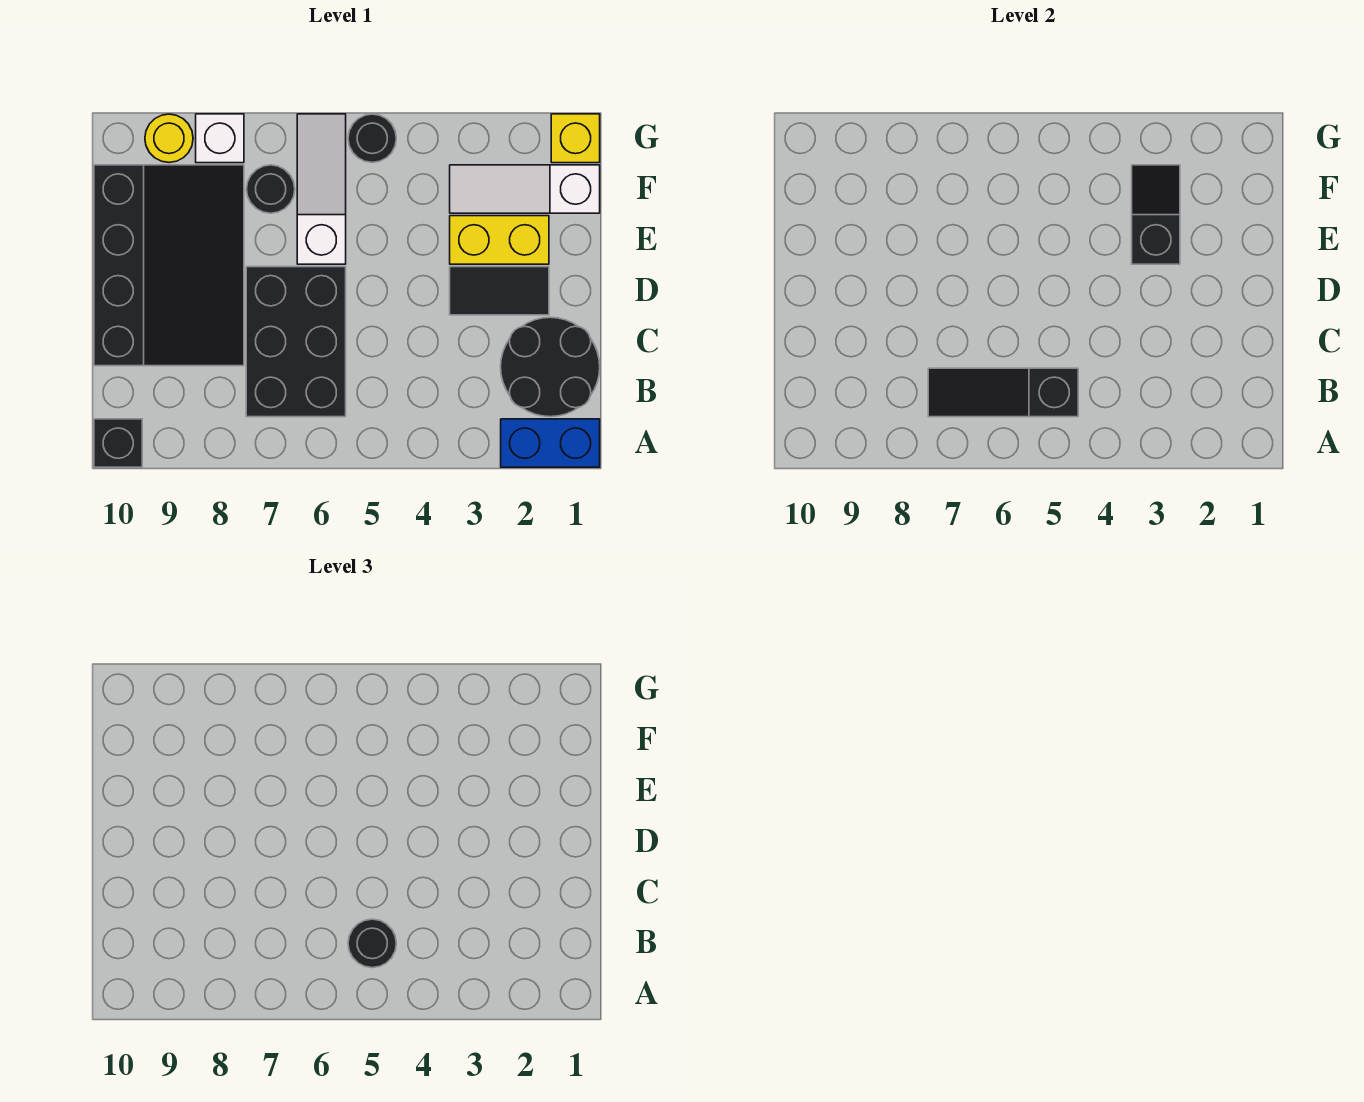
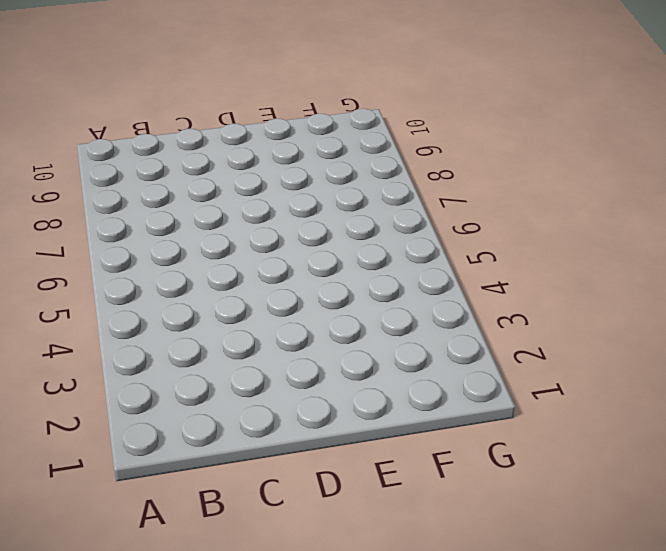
none -> blue 1x2 brick [501,419,600,467]
none -> black 1x1 brick [94,419,142,467]
none -> black 2x2 round brick [501,317,600,417]

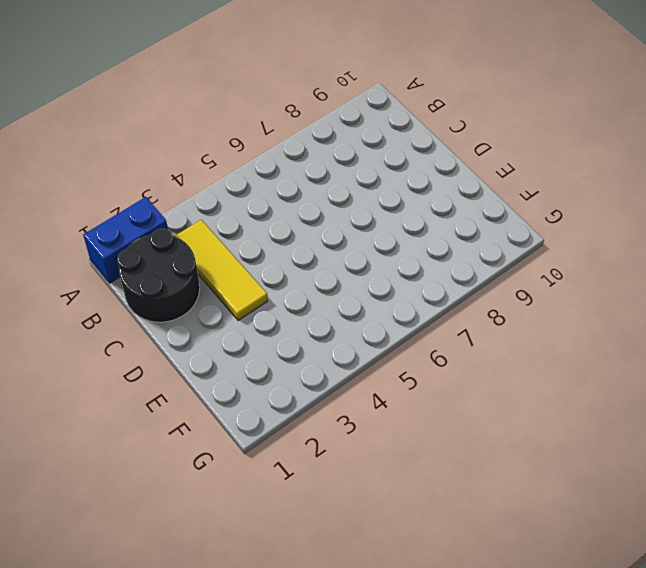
yellow 1x3 tile [175,220,268,320] -> black 1x2 tile [450,267,549,315]
none -> black 1x1 brick [94,419,142,467]
none -> black 2x3 brick [246,267,346,417]
none -> black 3x4 slope [94,165,244,366]

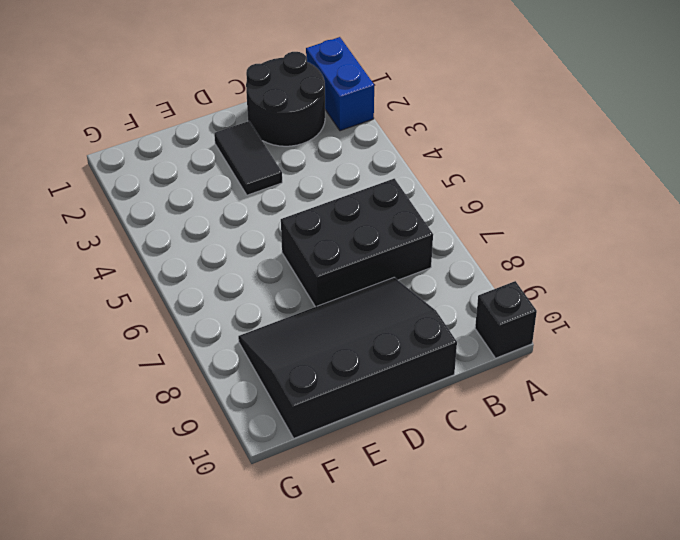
none -> yellow 1x2 brick [450,216,549,264]
none -> white 1x3 slope [297,114,346,264]
none -> white 1x3 slope [450,165,600,213]

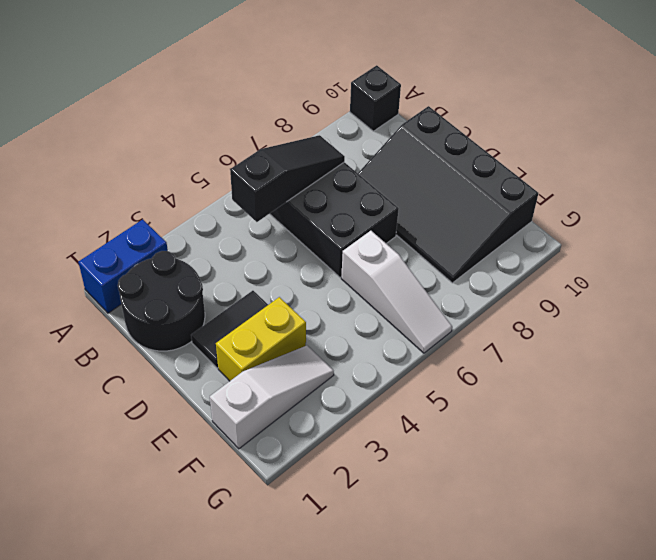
none -> black 1x1 round brick [247,165,295,213]
none -> yellow 1x1 brick [551,114,600,163]
none -> black 1x1 round brick [348,114,396,163]

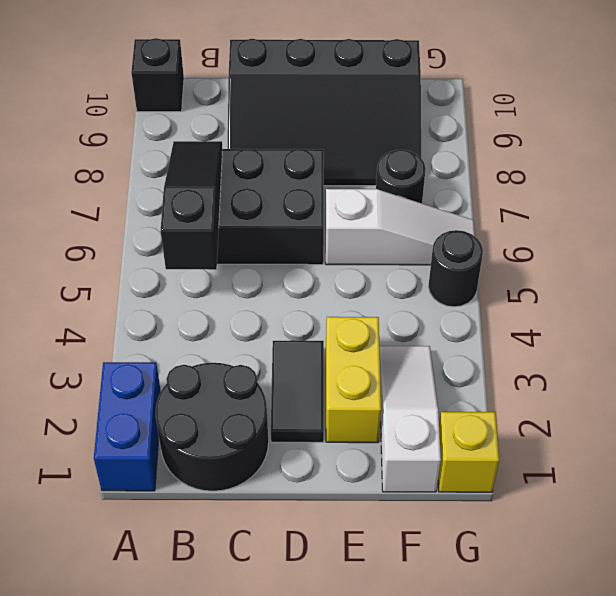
none -> white 1x1 brick [196,114,244,163]
none -> yellow 1x1 round brick [145,114,193,162]
none -> black 1x2 slope [1132,165,1180,264]

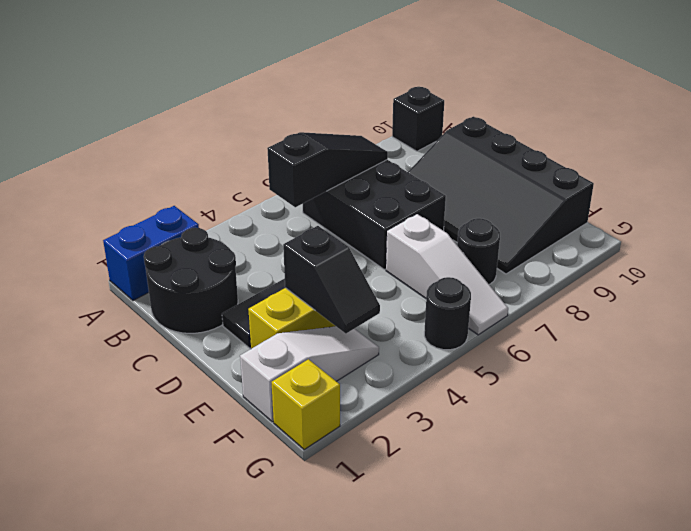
none -> white 1x1 brick [196,114,244,163]
none -> yellow 1x1 round brick [145,114,193,162]
none -> black 1x1 round brick [348,919,396,968]

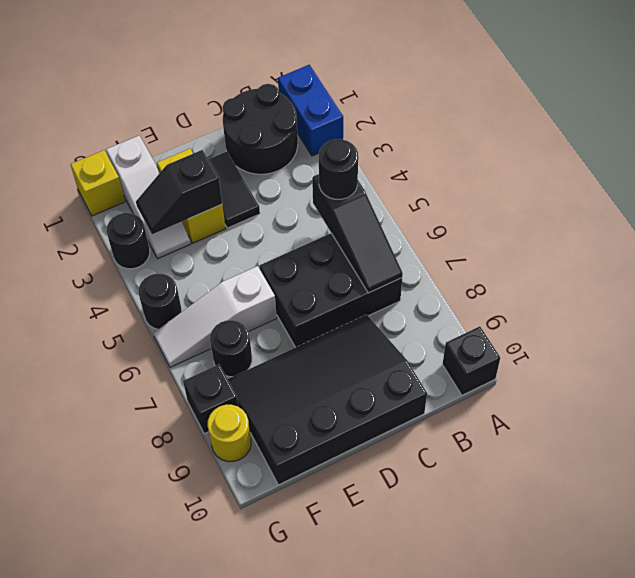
black 1x1 round brick [106,213,150,269] -> none
black 1x1 brick [183,364,238,434] -> white 1x1 brick [196,114,244,163]

